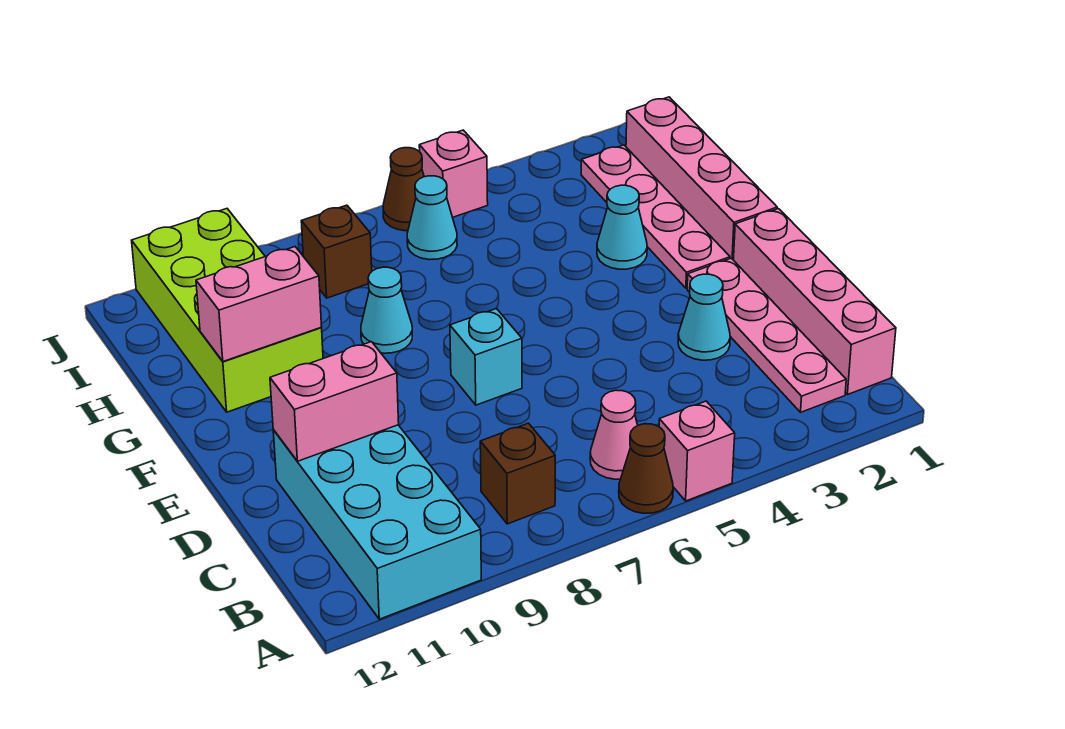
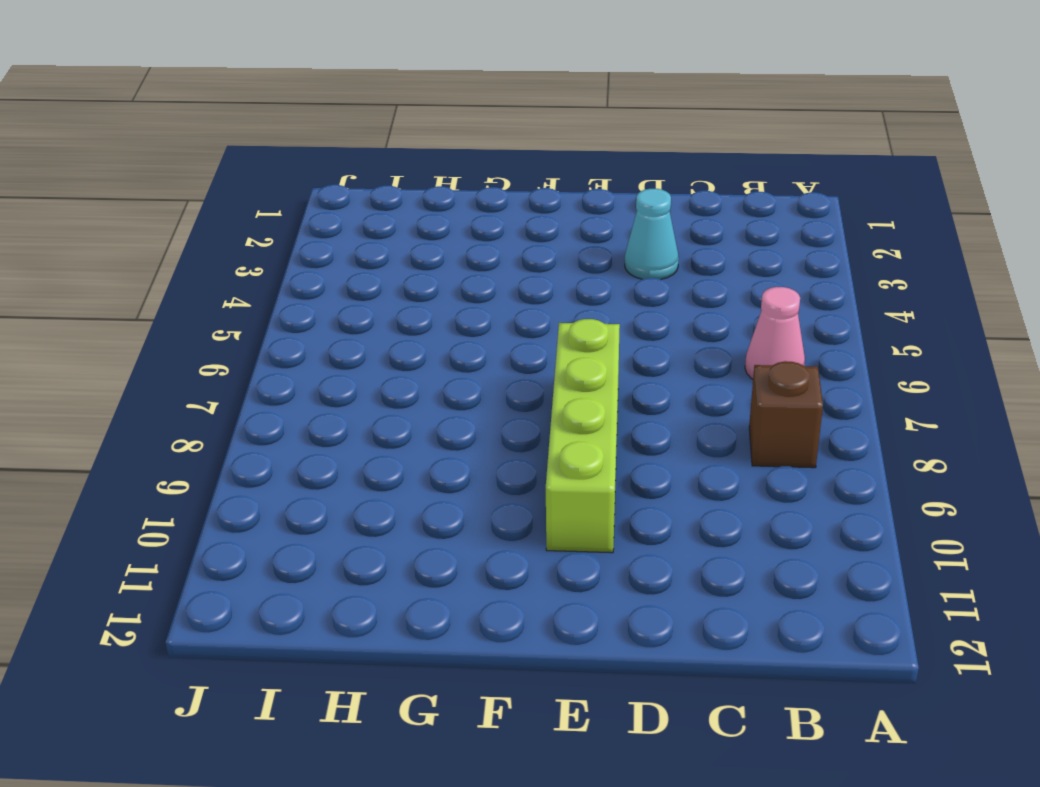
lime 1x4 brick [546,319,620,553] -> cyan 1x1 brick [450,309,522,405]
none -> pink 1x1 brick [659,401,735,501]
none -> brown 1x1 cone [619,424,673,513]
none -> cyan 2x4 brick [273,425,481,619]

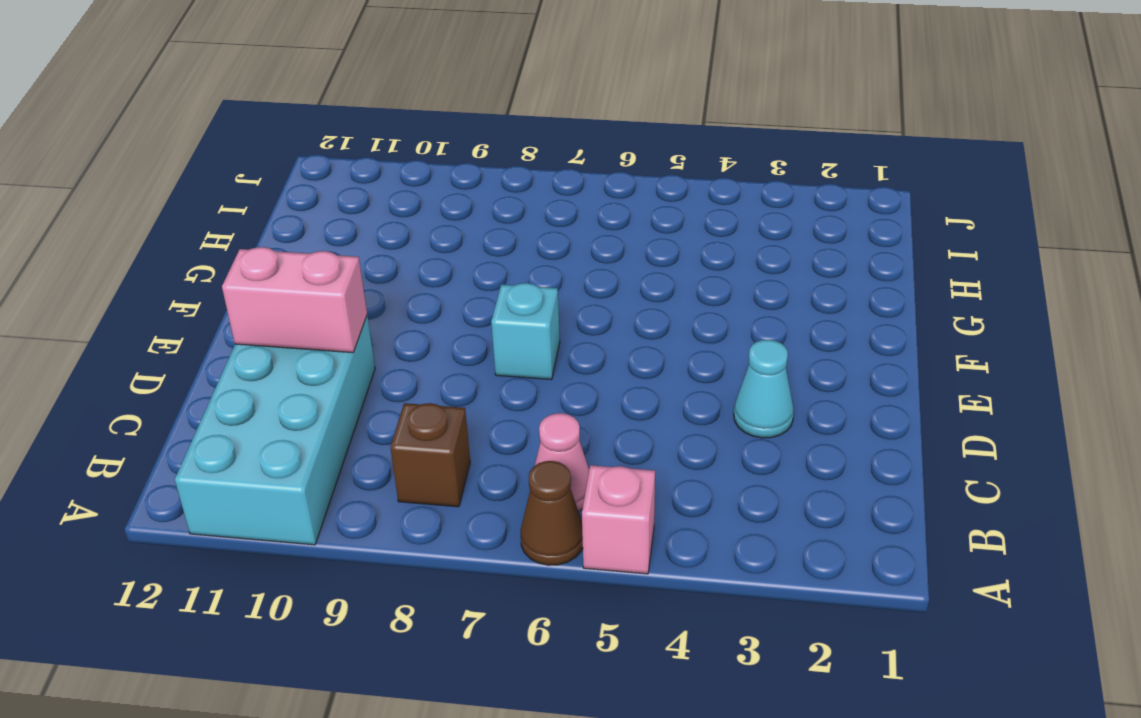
none -> pink 1x4 brick [734,209,896,395]
none -> pink 1x4 plate [687,258,846,412]
none -> pink 1x4 brick [626,97,777,260]

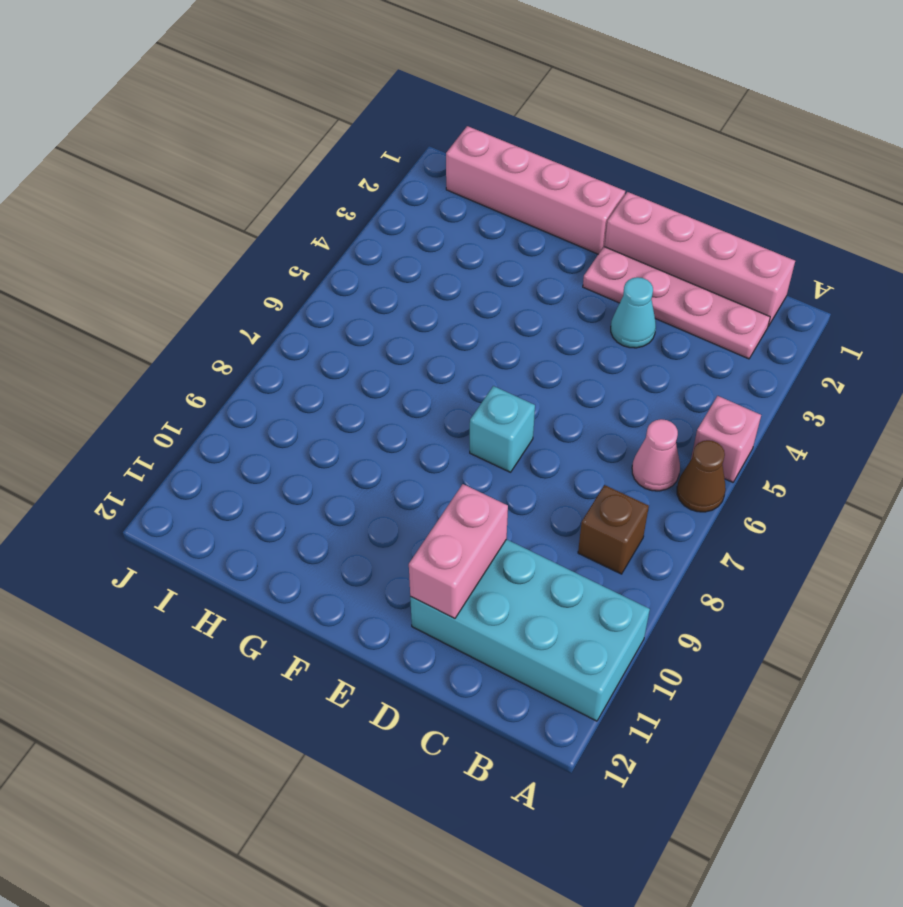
none -> pink 1x4 plate [581,145,730,288]
none -> cyan 1x1 cone [597,185,647,269]
none -> cyan 1x1 cone [361,267,412,353]

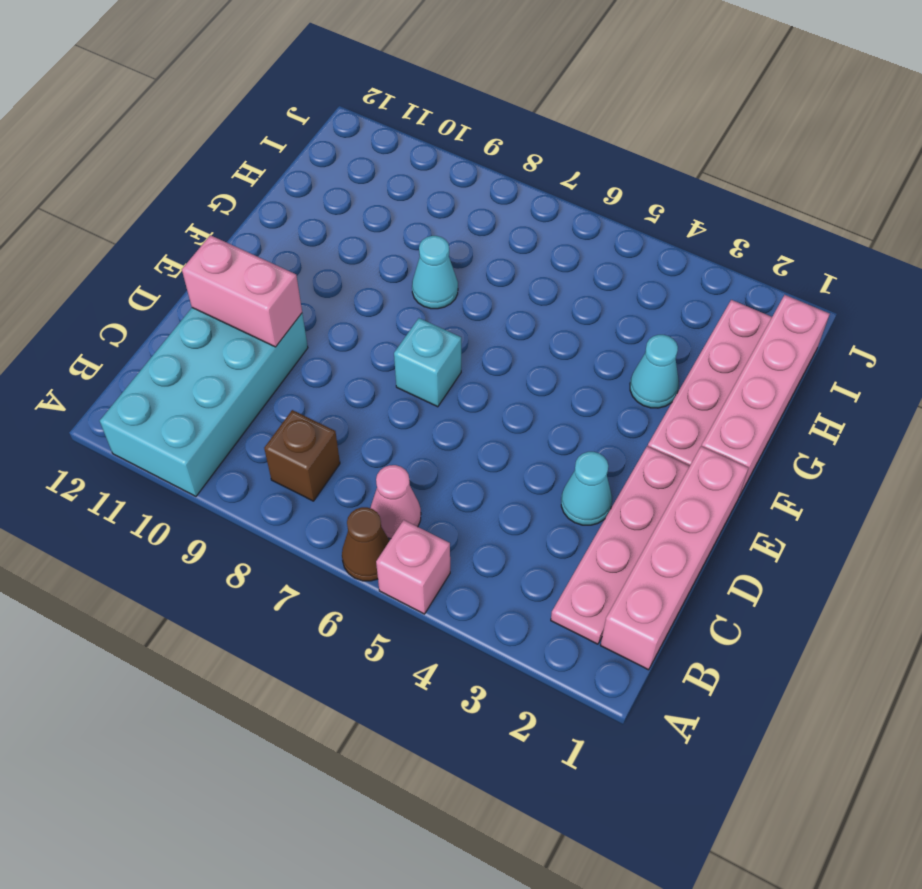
none -> lime 2x4 brick [132,209,323,412]
none -> cyan 1x1 cone [407,176,457,260]
none -> brown 1x1 brick [301,205,372,298]

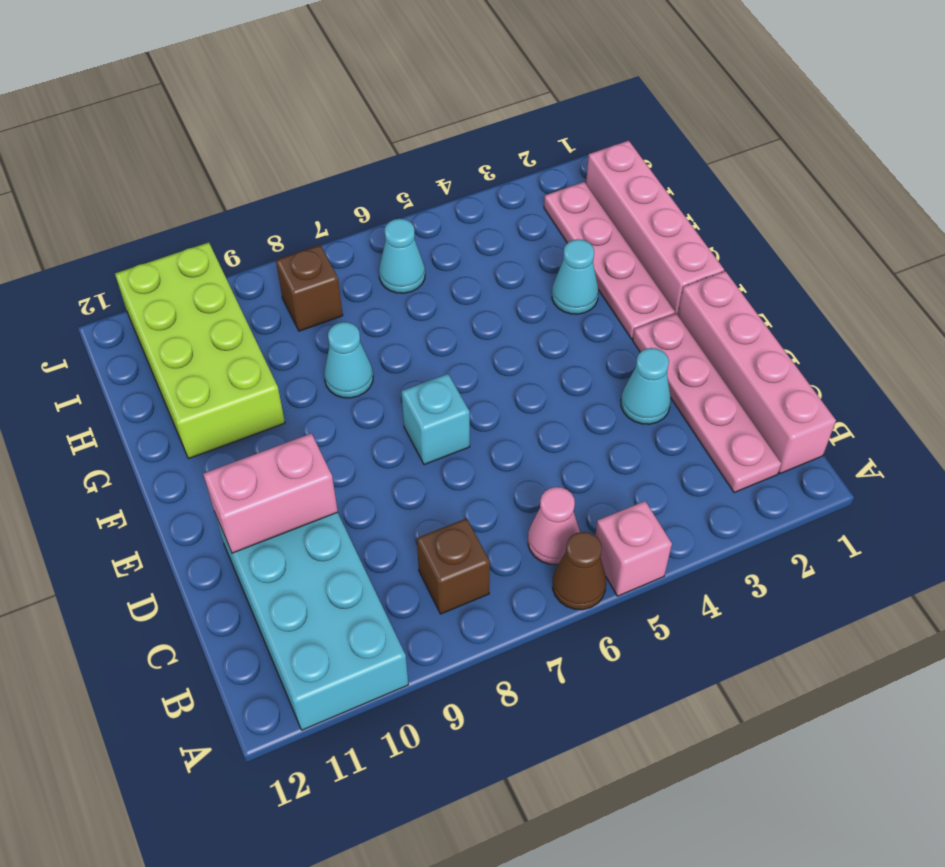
none -> pink 1x1 brick [419,130,488,217]
none -> brown 1x1 cone [383,148,424,231]
none -> pink 1x2 brick [196,247,322,361]

